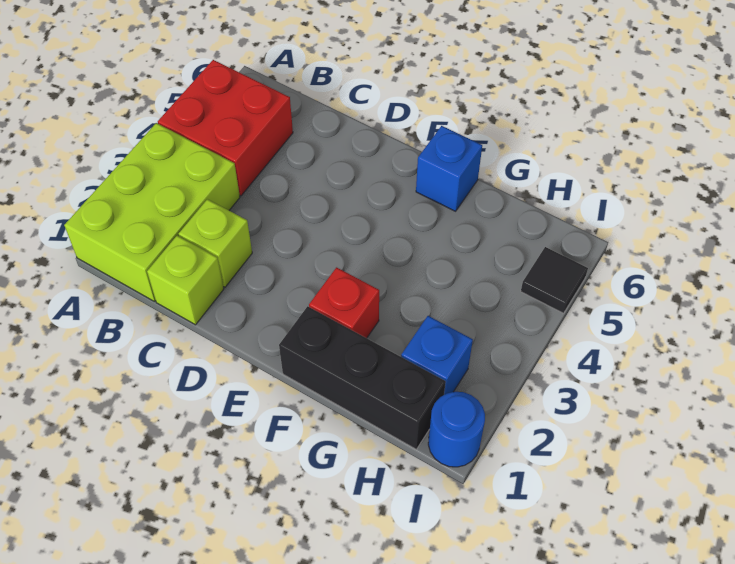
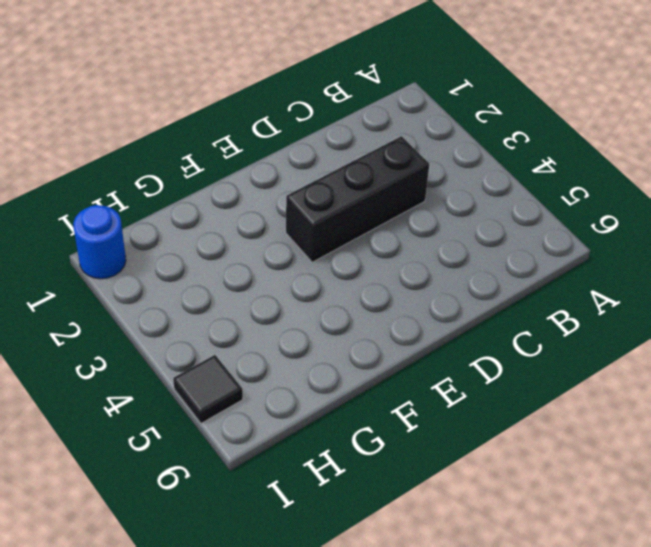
black 1x3 brick [286,136,429,262] -> black 1x3 brick moved to [279,306,446,449]
none -> lime 2x3 brick [64,123,240,301]
none -> red 2x2 brick [158,60,293,196]

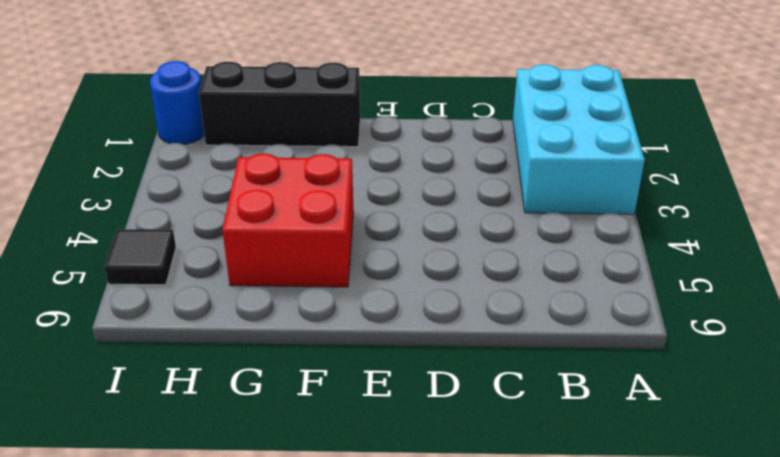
cyan 2x3 brick [513,65,645,214] -> lime 2x3 brick [64,123,240,301]
red 2x2 brick [222,154,354,287] -> red 2x2 brick moved to [158,60,293,196]
none -> lime 1x1 brick [147,236,224,325]
none -> lime 1x1 brick [179,199,252,287]

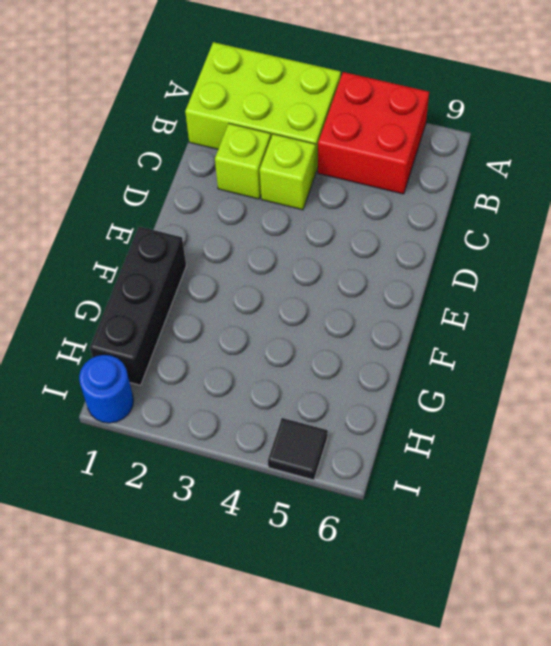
lime 1x1 brick [260,134,315,210] -> lime 1x1 brick moved to [147,236,224,325]
none -> red 1x1 brick [309,267,379,338]
none -> blue 1x1 brick [416,126,482,211]

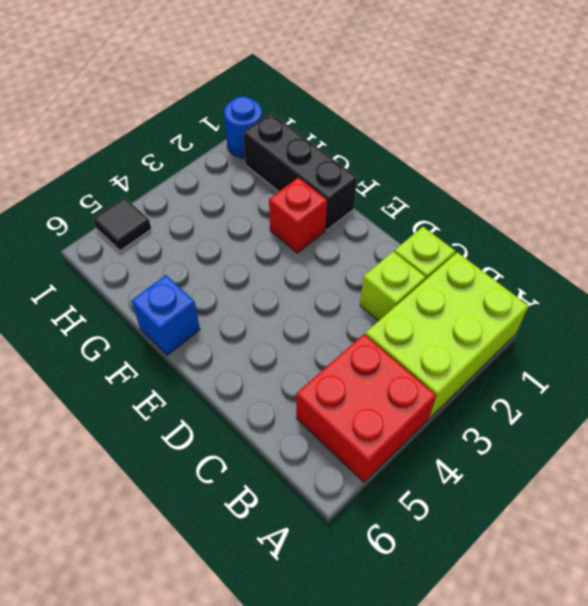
none -> blue 1x1 brick [401,316,473,395]

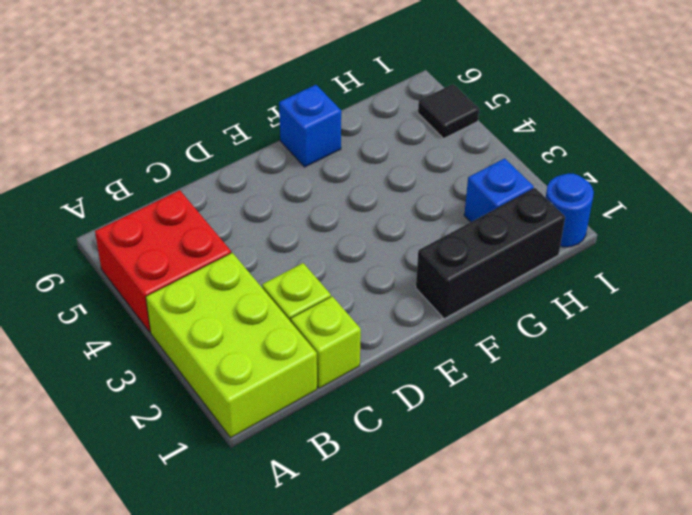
none -> red 1x1 brick [309,267,379,338]

